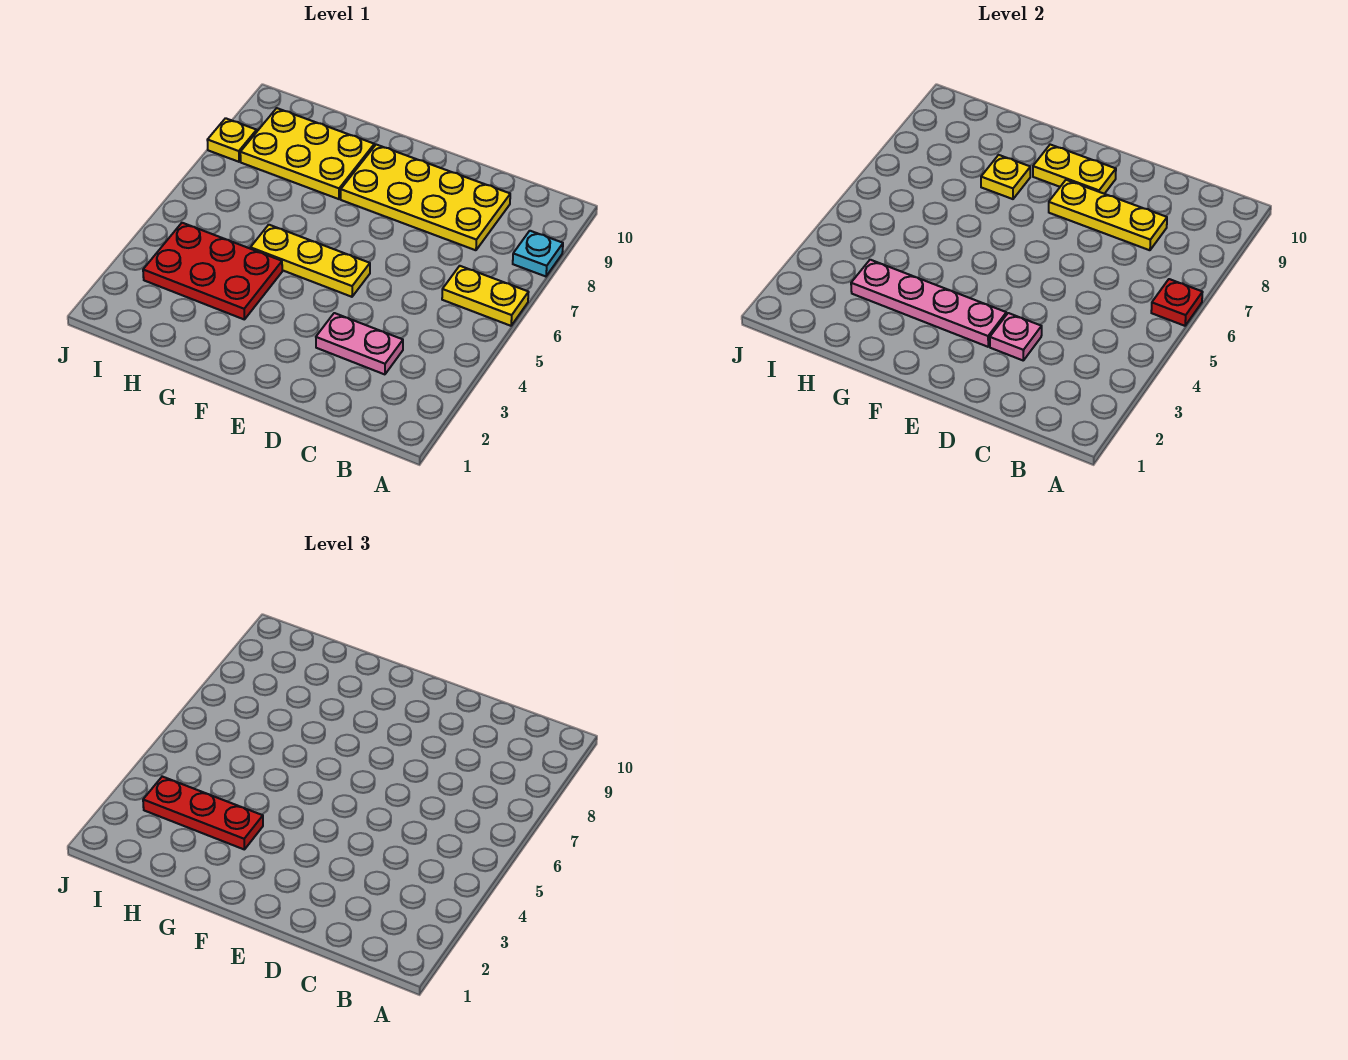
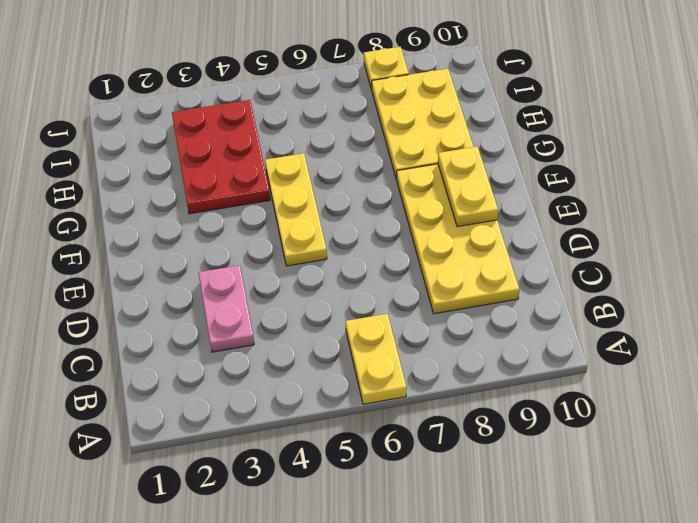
none -> cyan 1x1 plate [513,231,563,276]
none -> red 1x1 plate [1151,279,1203,326]
none -> yellow 1x3 plate [1049,180,1167,250]

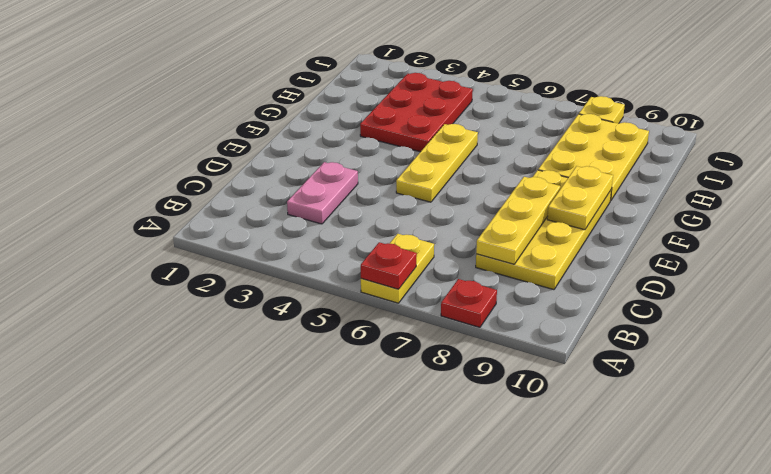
red 1x1 plate [441,279,497,327] -> cyan 1x1 plate [513,231,563,276]
none -> pink 1x1 plate [990,313,1042,360]
none -> pink 1x4 plate [851,260,1006,347]
none -> yellow 1x1 plate [981,155,1030,199]

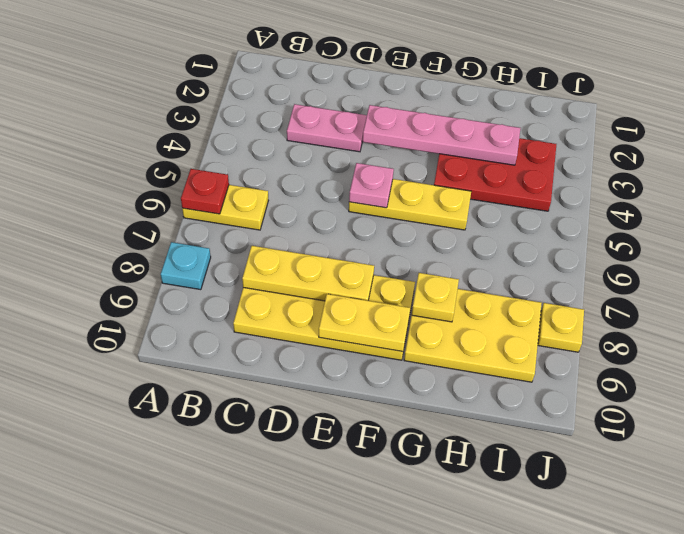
pink 1x1 plate [349,163,394,208] -> pink 1x1 plate moved to [990,313,1042,360]
none -> red 1x3 plate [143,777,263,850]

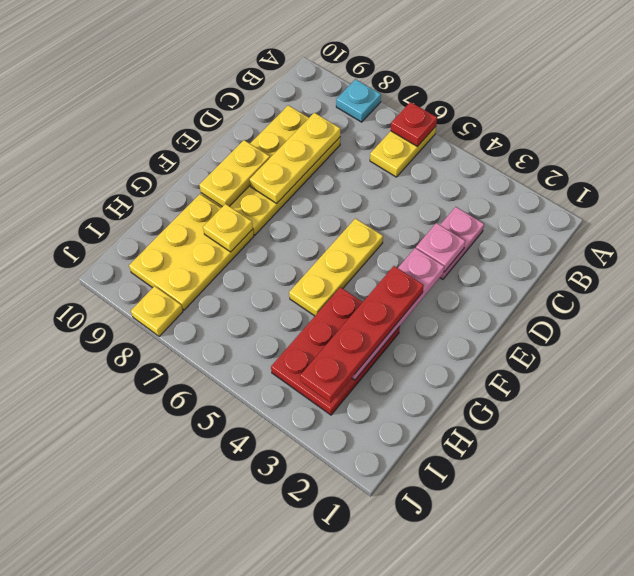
red 1x4 plate [300,266,424,403] -> red 1x3 plate [143,777,263,850]

